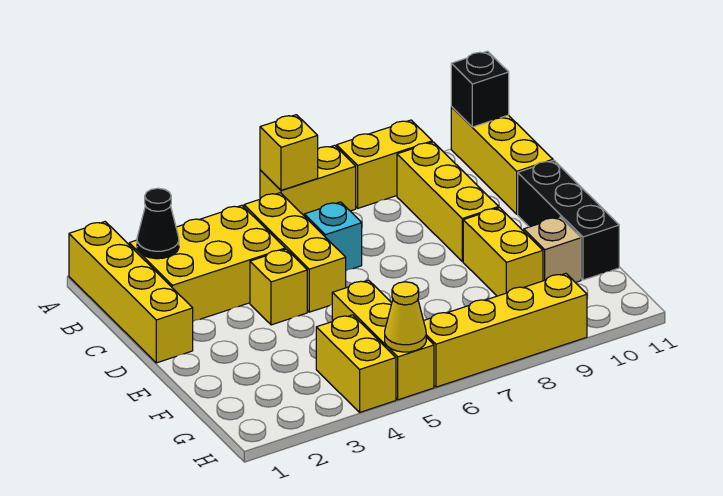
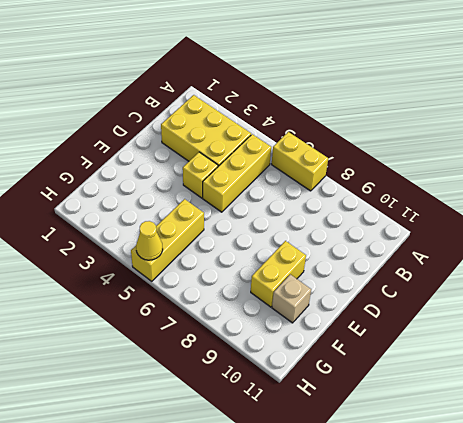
none -> yellow 1x4 brick [69,222,193,363]
none -> yellow 1x2 brick [337,120,432,208]
none -> yellow 1x3 brick [451,107,553,214]

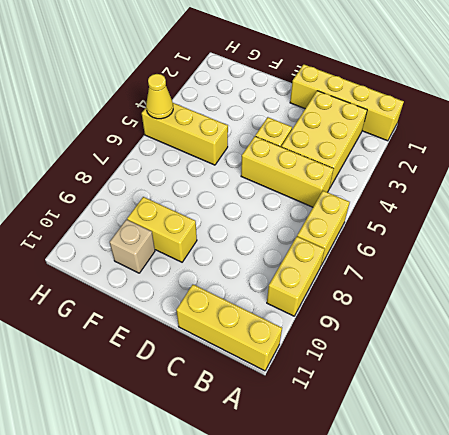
none -> yellow 1x3 brick [397,142,499,261]
none -> cyan 1x1 brick [304,202,362,271]
none -> black 1x3 brick [518,161,619,280]

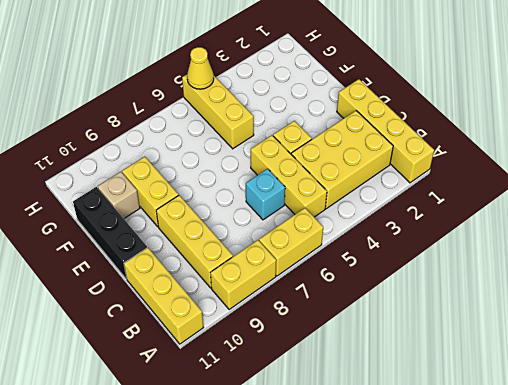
none -> yellow 1x2 brick [316,315,396,412]
none -> yellow 1x4 brick [424,274,587,387]
none -> yellow 1x1 brick [260,115,318,190]

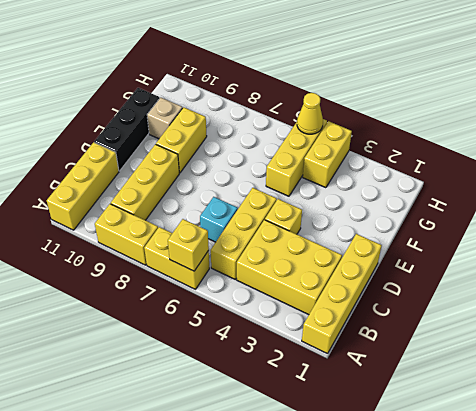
none -> yellow 1x4 brick [424,274,587,387]
none -> black 1x1 brick [451,51,509,127]
none -> black 1x1 cone [137,188,179,259]

